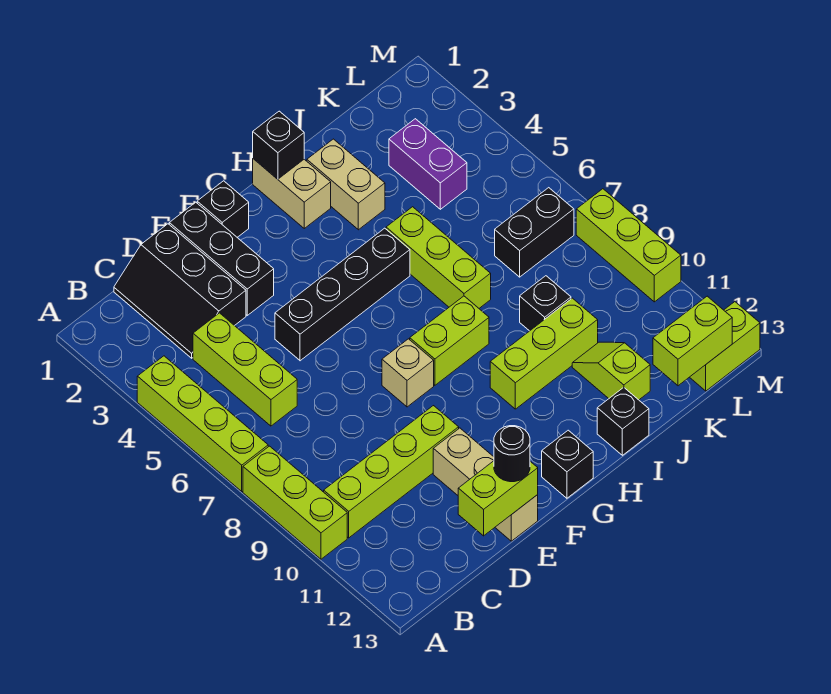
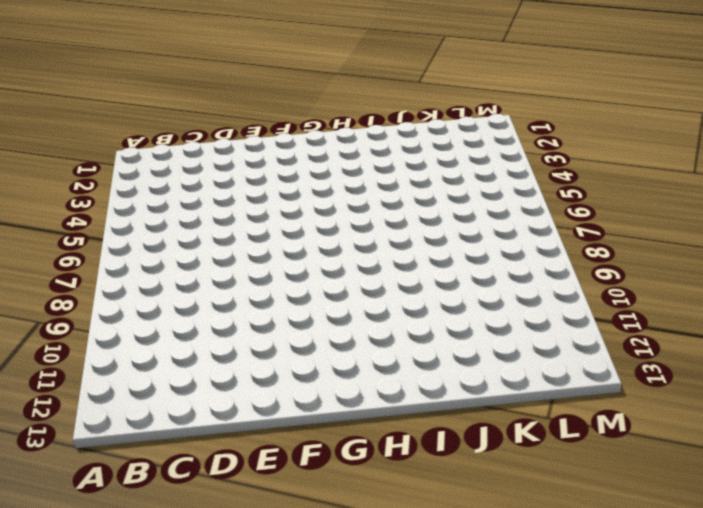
none -> lime 1x4 brick [137,356,268,491]
none -> lime 1x3 brick [243,446,347,559]
none -> lime 1x4 brick [324,406,459,538]

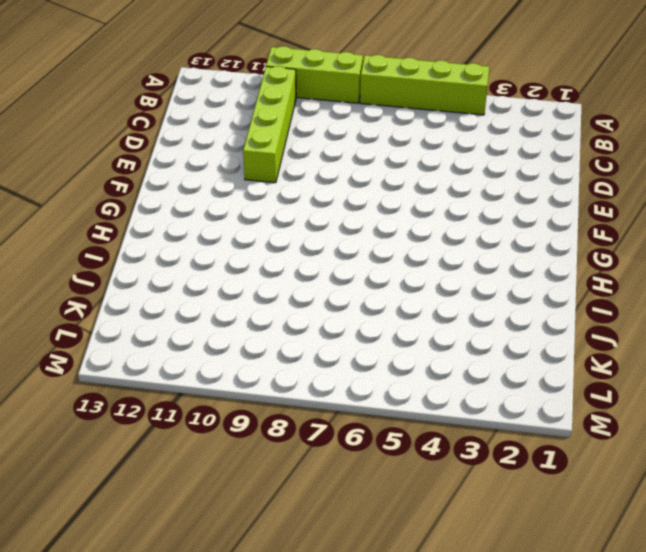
none -> black 2x3 slope [114,224,246,358]
none -> lime 1x3 brick [193,313,297,426]
none -> black 1x3 brick [169,202,274,315]

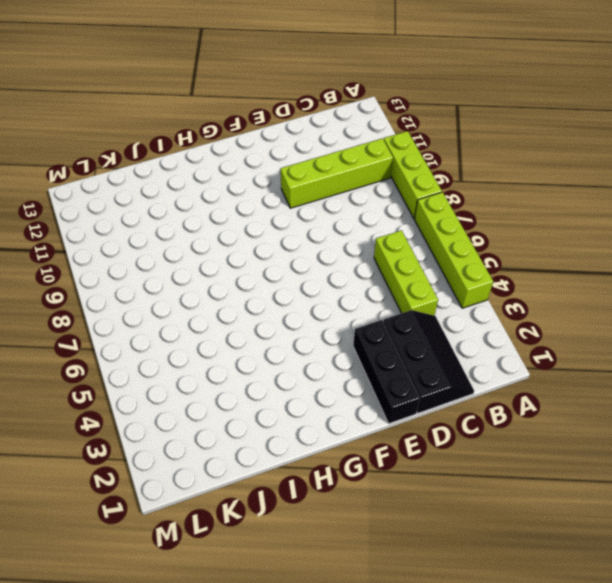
none -> black 1x4 brick [275,228,410,361]
none -> tan 1x3 brick [433,428,538,541]
none -> black 1x1 brick [197,181,249,237]

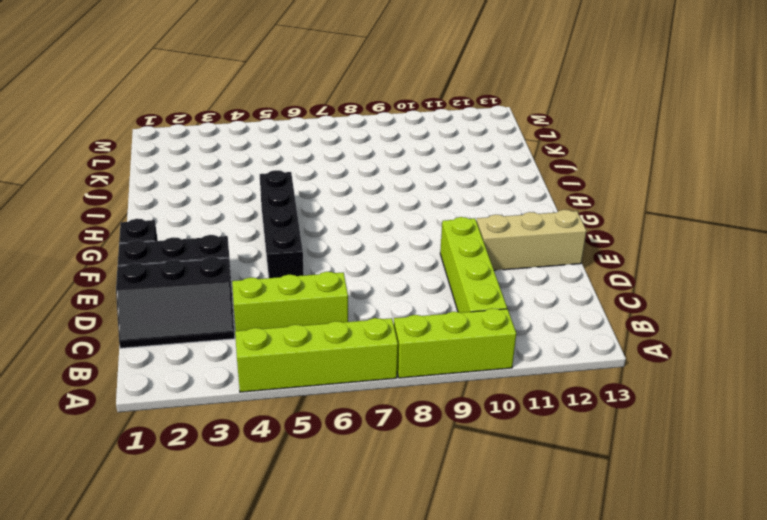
none -> tan 1x1 brick [382,339,434,407]
none -> lime 1x2 brick [410,296,489,385]
none -> black 1x1 brick [542,430,593,498]

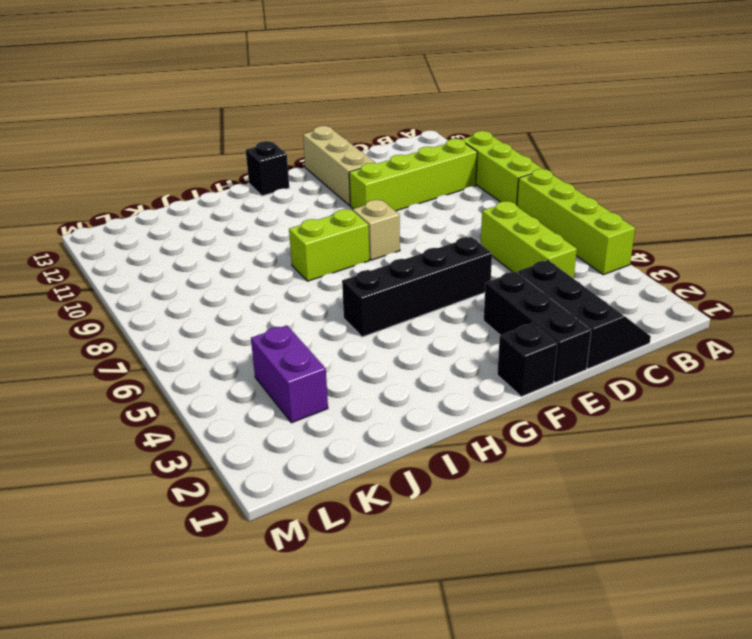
none -> tan 1x2 brick [253,159,331,228]
none -> lime 1x3 brick [490,298,598,409]
none -> tan 1x2 brick [307,139,385,230]

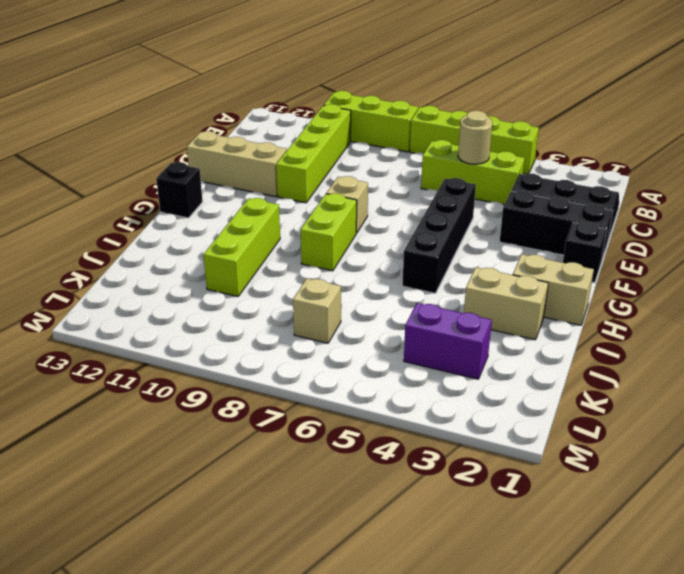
tan 1x1 round brick [458,111,492,164] -> none
tan 1x1 brick [293,278,341,343] -> black 1x2 brick [495,188,574,277]
none -> lime 1x3 brick [386,207,491,308]
none -> black 1x1 brick [597,387,649,455]
none -> black 1x1 brick [520,276,571,331]

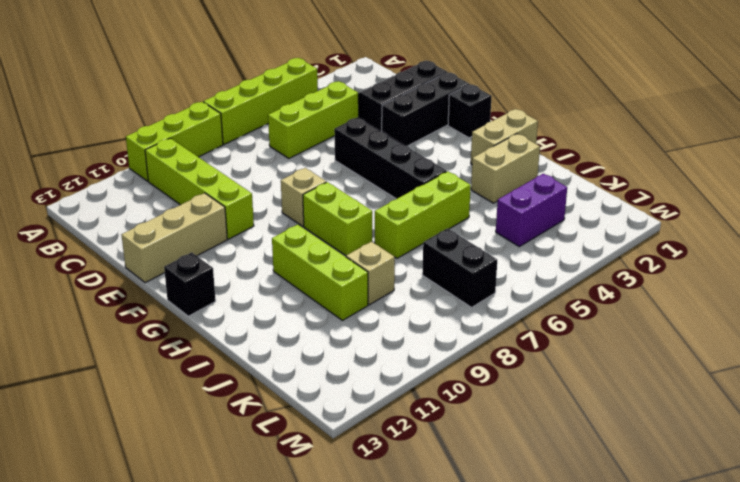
tan 1x1 brick [346,242,395,305] -> black 1x1 brick [520,276,571,331]
none -> black 1x1 brick [597,387,649,455]
none -> lime 1x2 slope [572,342,650,400]
none -> lime 1x2 brick [690,302,760,391]

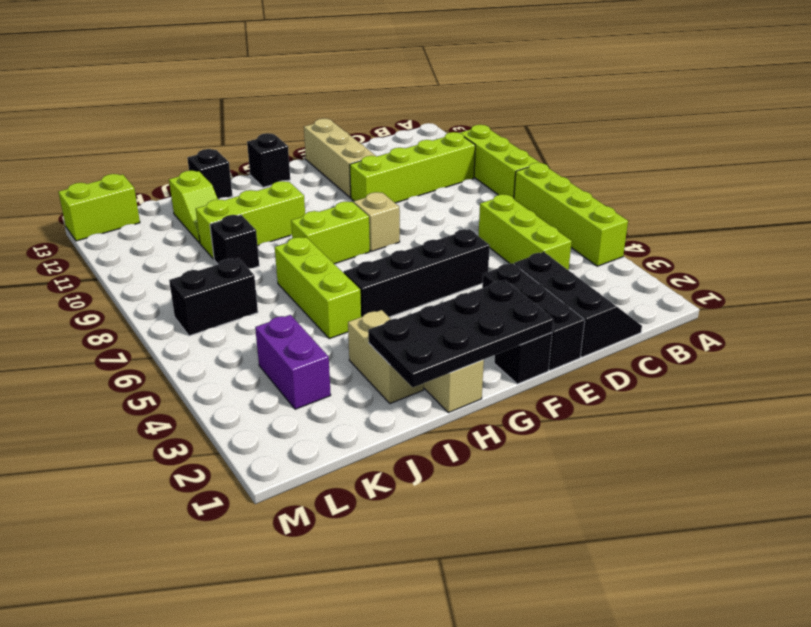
black 2x4 plate [368,280,553,388] -> black 1x1 brick [253,111,304,179]
none -> lime 1x3 brick [576,189,681,302]
none -> lime 1x2 brick [458,461,538,536]
none -> lime 1x2 brick [653,296,732,386]

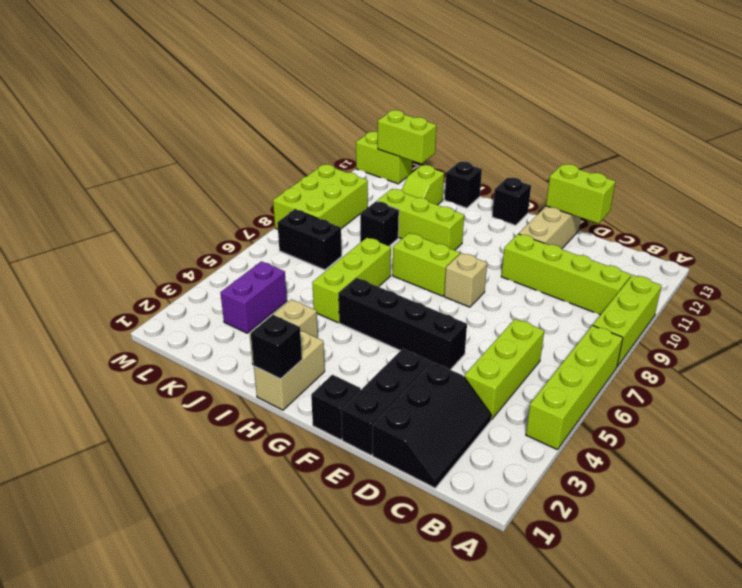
lime 2x3 brick [273,164,368,229] -> lime 1x3 brick [576,189,681,302]
none -> black 1x1 round brick [494,426,530,482]

